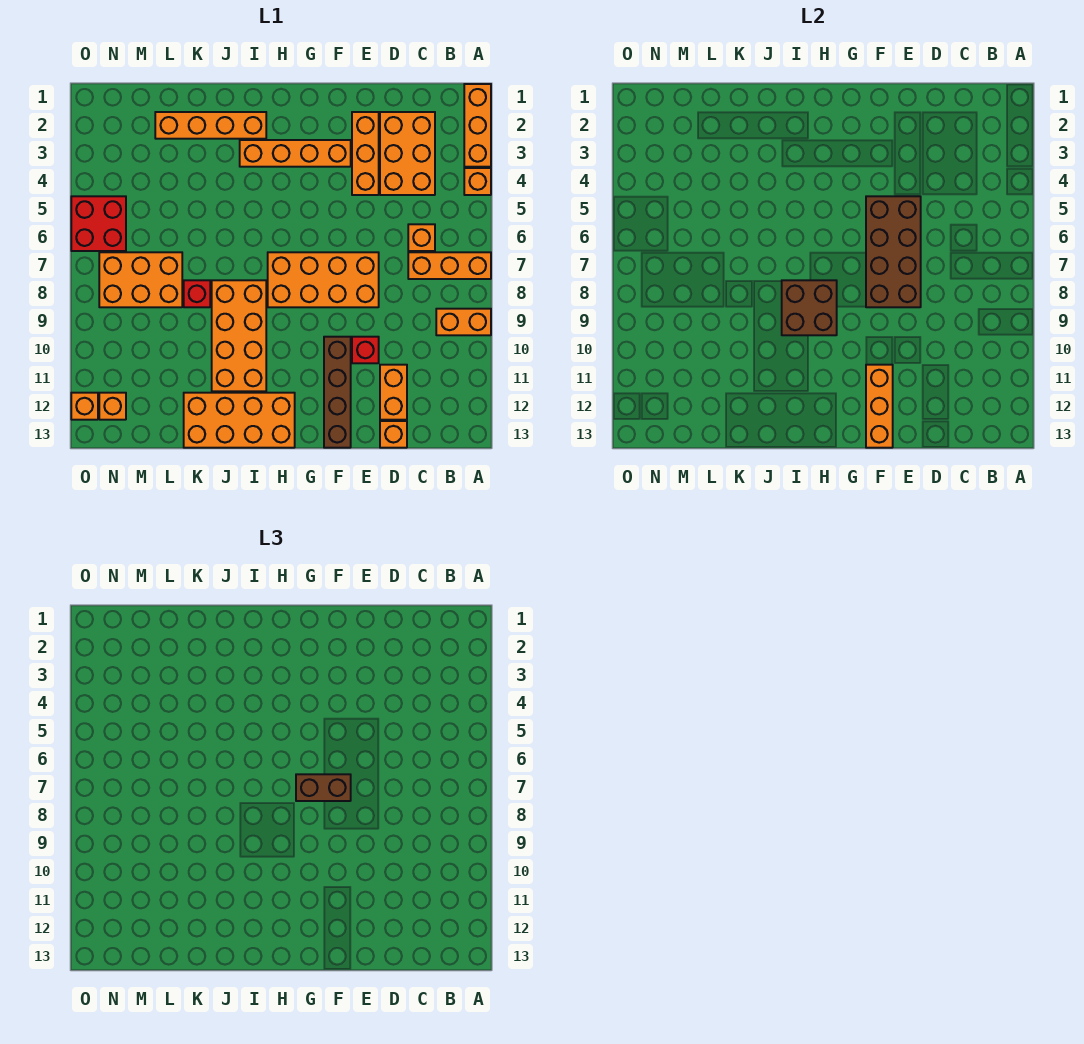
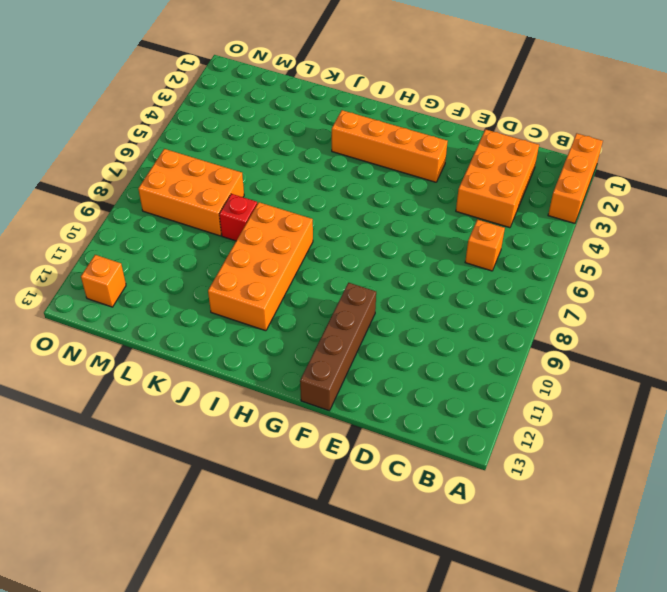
none -> orange 1x1 brick [464,168,491,195]
none -> orange 1x3 brick [408,252,491,279]
none -> orange 1x2 brick [436,309,491,335]

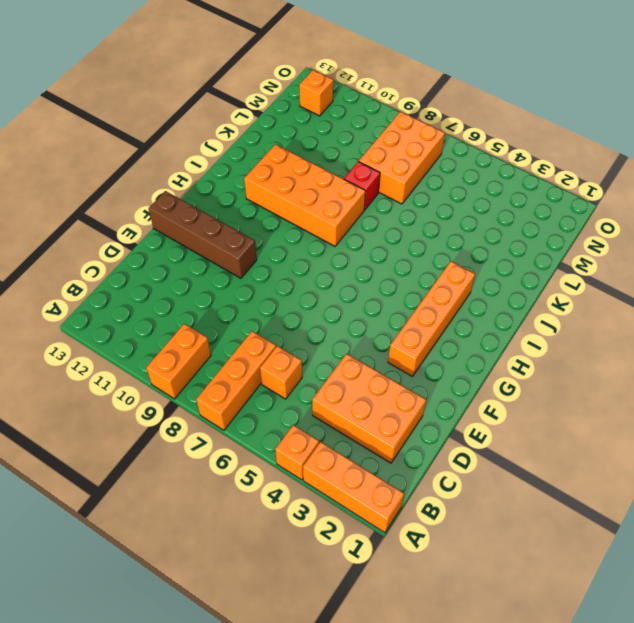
none -> orange 1x2 brick [380,365,407,420]
none -> orange 1x1 brick [380,421,407,448]
none -> orange 1x3 brick [352,112,379,195]

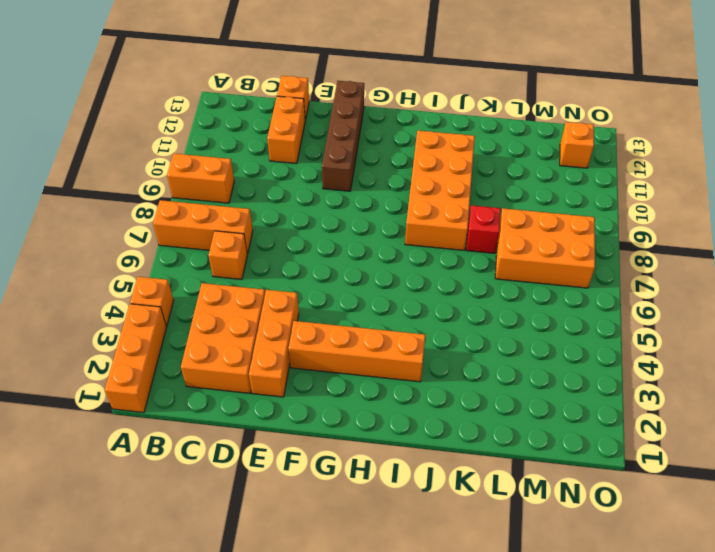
none -> orange 2x4 brick [268,252,379,307]
none -> red 1x1 brick [352,337,379,363]
none -> orange 2x4 brick [184,393,295,448]

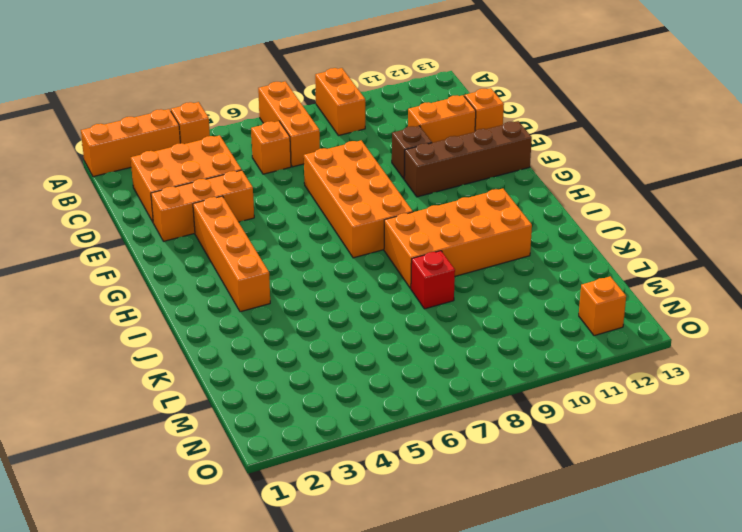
brown 1x1 brick [392,126,432,179] -> red 1x1 brick [352,337,379,363]
none -> orange 2x4 brick [184,393,295,448]
none -> orange 1x4 brick [155,112,266,139]
none -> orange 2x3 brick [99,252,182,307]

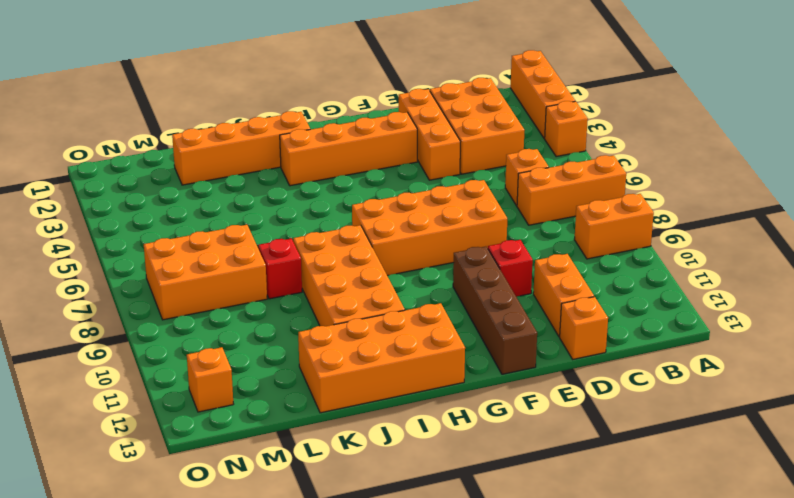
none -> red 2x2 brick [71,196,126,251]
none -> orange 1x1 brick [71,393,98,420]
none -> brown 2x4 brick [866,196,921,307]

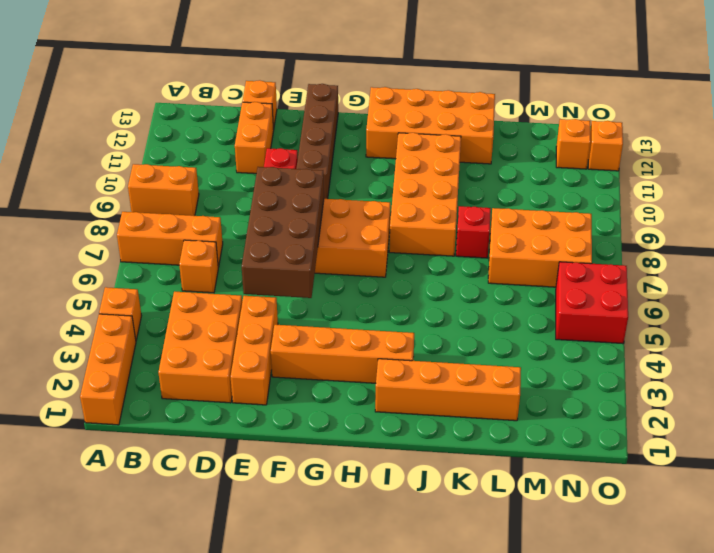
none -> orange 1x3 brick [866,365,893,448]
none -> brown 2x2 brick [782,280,837,335]
none -> brown 1x2 brick [296,774,351,801]

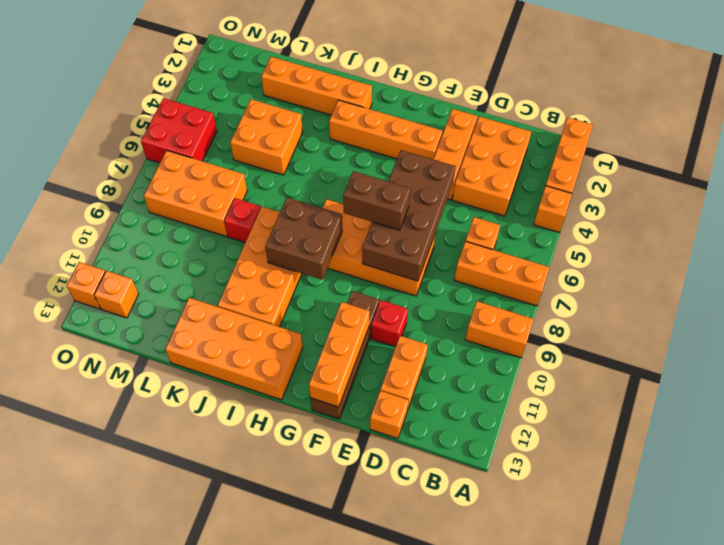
orange 2x2 brick [230,99,303,175] -> none

